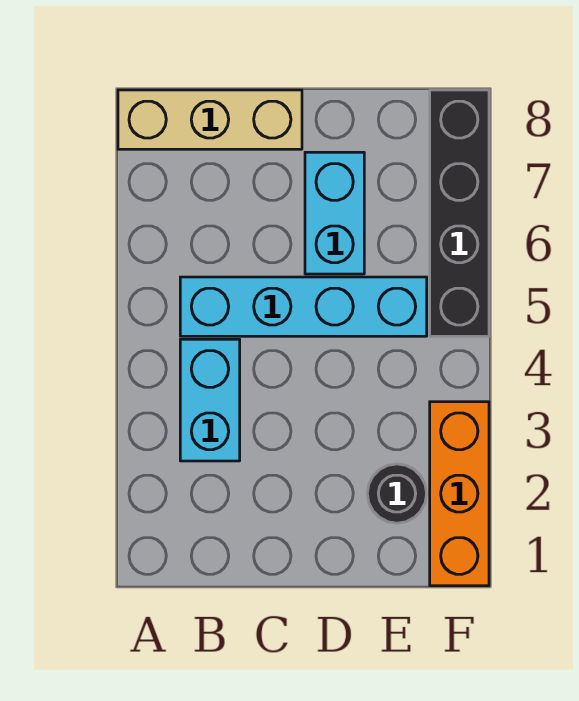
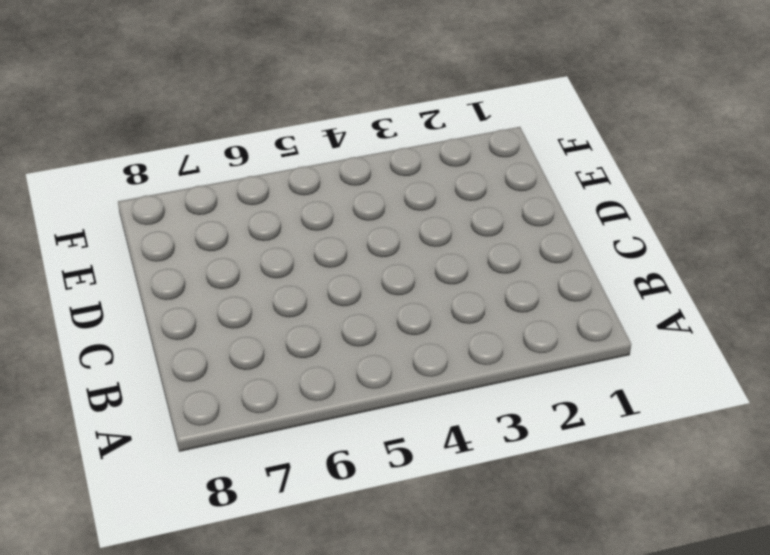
none -> tan 1x3 brick [118,90,302,149]
none -> cyan 1x2 brick [180,339,240,461]

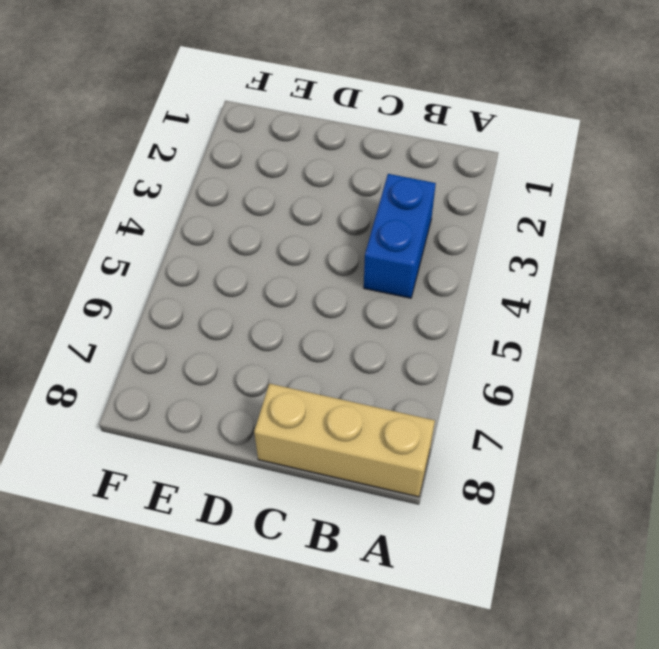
blue 1x2 brick [364,174,436,298] -> cyan 1x2 brick [180,339,240,461]
none -> cyan 1x4 brick [180,277,427,336]
none -> cyan 1x2 brick [305,152,364,274]

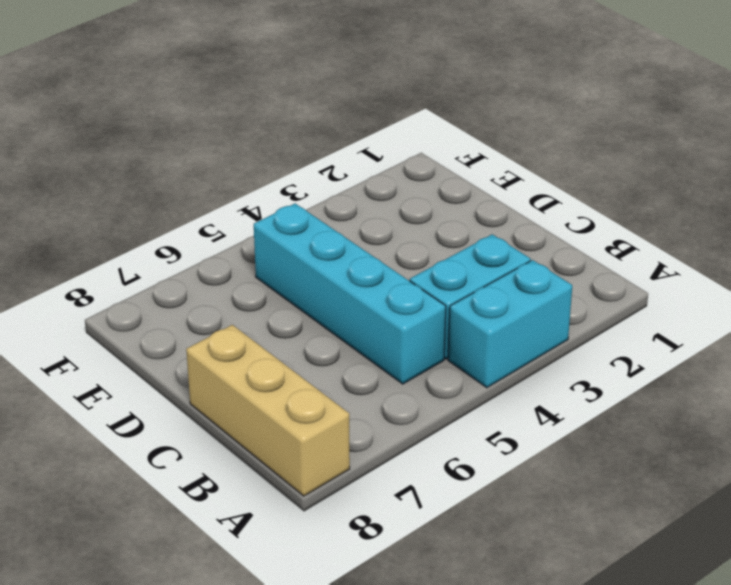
cyan 1x2 brick [448,260,572,388] -> cyan 1x2 brick moved to [305,152,364,274]
none -> black 1x1 round brick [367,464,427,523]
none -> orange 1x3 brick [430,402,489,586]

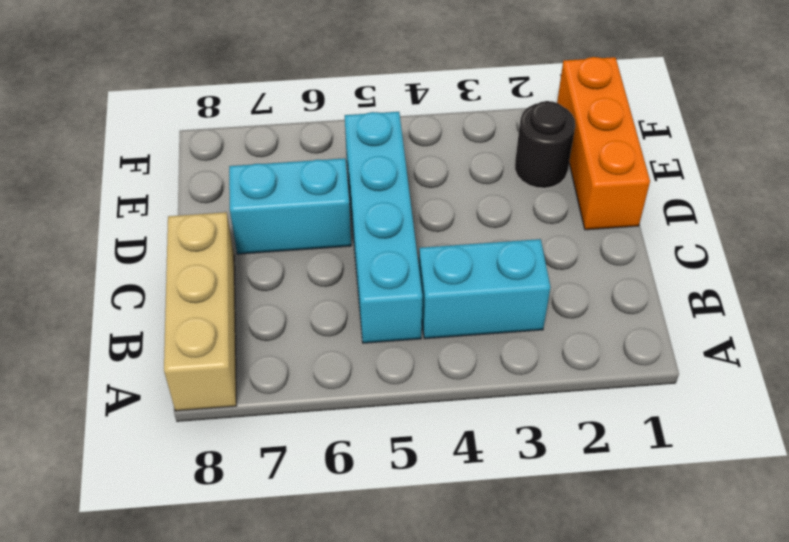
orange 1x3 brick [557,57,650,230] -> orange 1x3 brick turned to [430,402,489,586]
none -> black 1x4 brick [430,90,489,336]

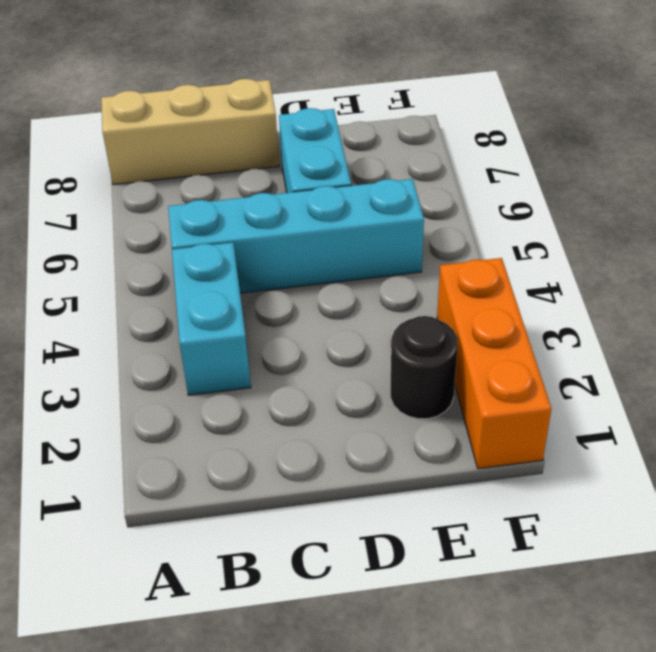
none -> black 1x4 brick [430,90,489,336]

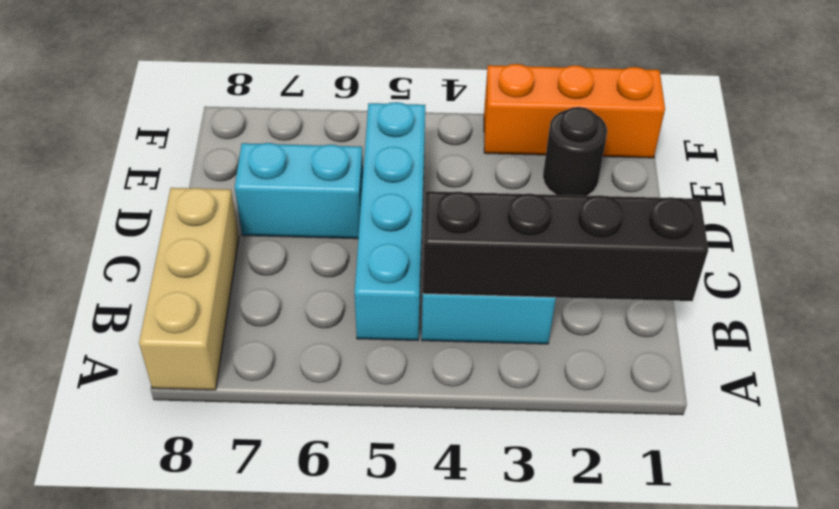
black 1x4 brick [423,191,708,301] -> black 1x4 brick moved to [430,90,489,336]

